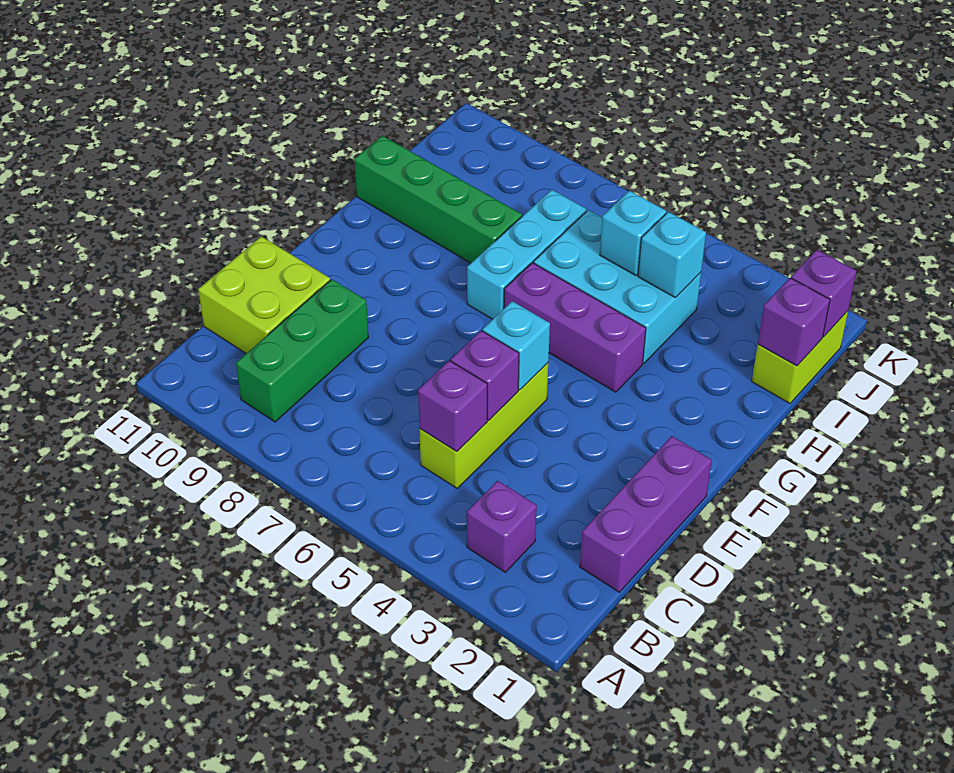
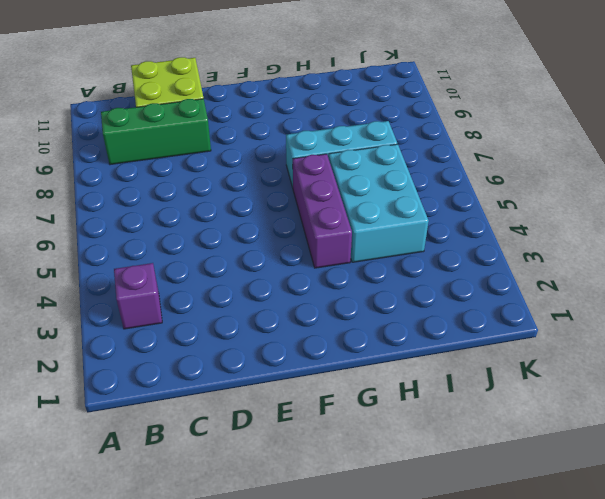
none -> purple 1x3 brick [580,436,712,592]
none -> lime 1x3 brick [419,363,548,488]
none -> green 1x4 brick [354,136,522,263]

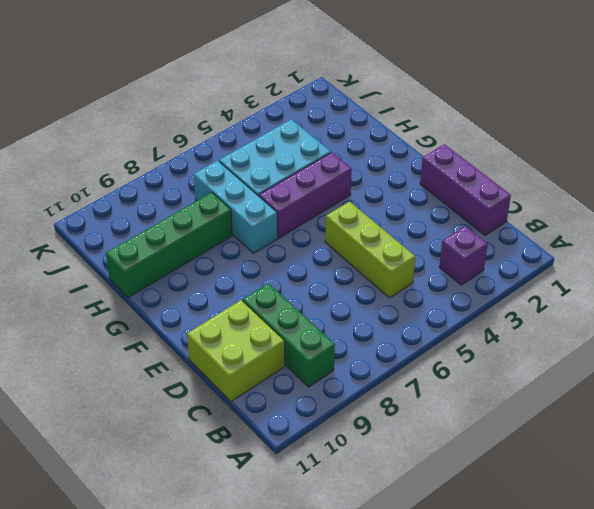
none -> lime 1x2 brick [752,311,848,403]
none -> purple 1x1 brick [418,361,487,452]
none -> purple 1x1 brick [451,331,519,420]

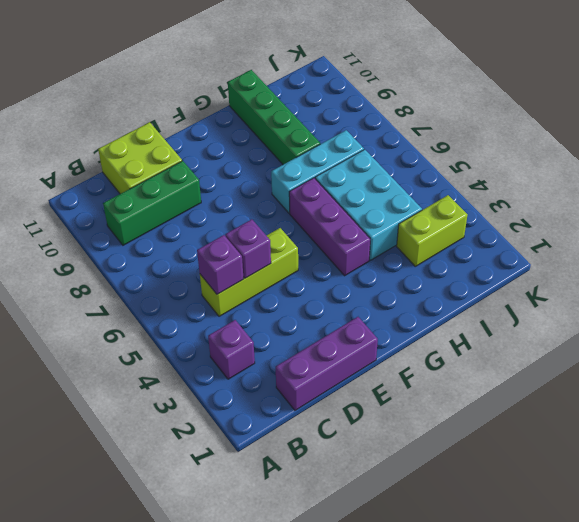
lime 1x2 brick [397,195,468,266] -> lime 1x2 brick moved to [752,311,848,403]
none -> cyan 1x1 brick [483,301,550,390]
none -> purple 1x1 brick [758,278,830,366]
none -> cyan 1x1 brick [638,212,706,298]

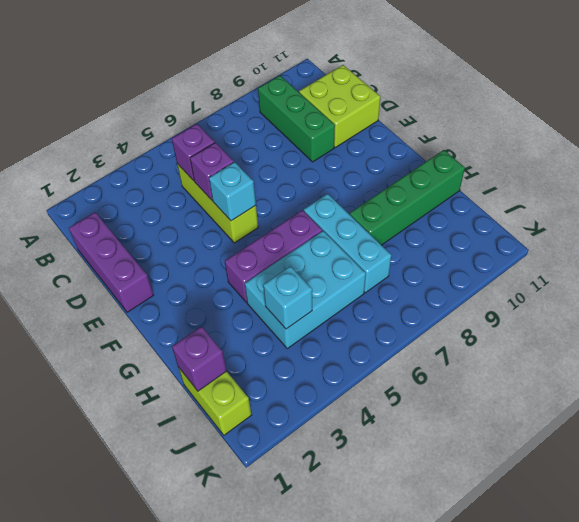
none -> purple 1x1 brick [467,481,537,572]
none -> cyan 1x1 brick [600,191,666,275]
none -> purple 1x1 brick [791,250,856,337]

